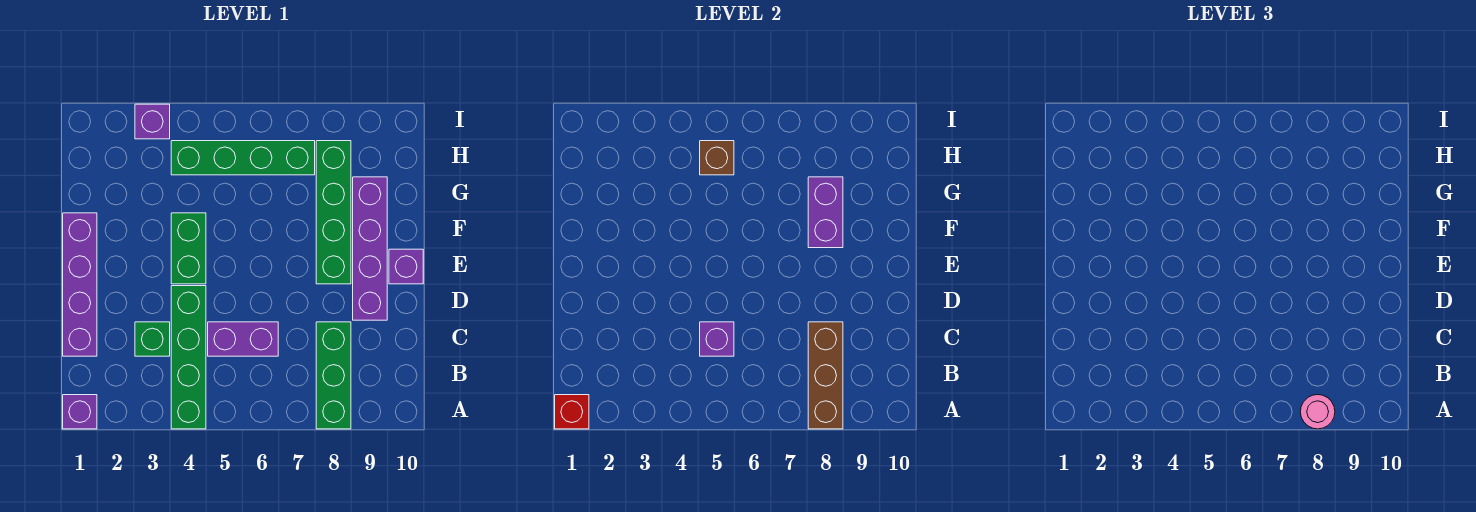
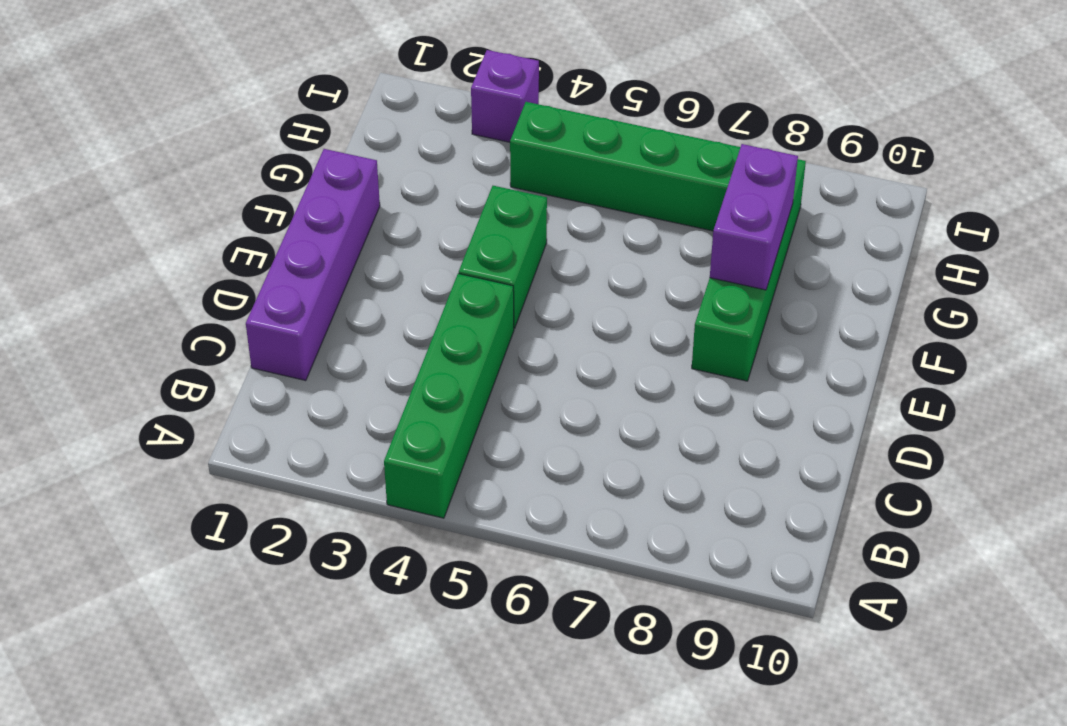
none -> purple 1x1 brick [63,395,97,429]
none -> green 1x3 brick [316,322,351,429]
none -> green 1x1 brick [135,322,170,356]

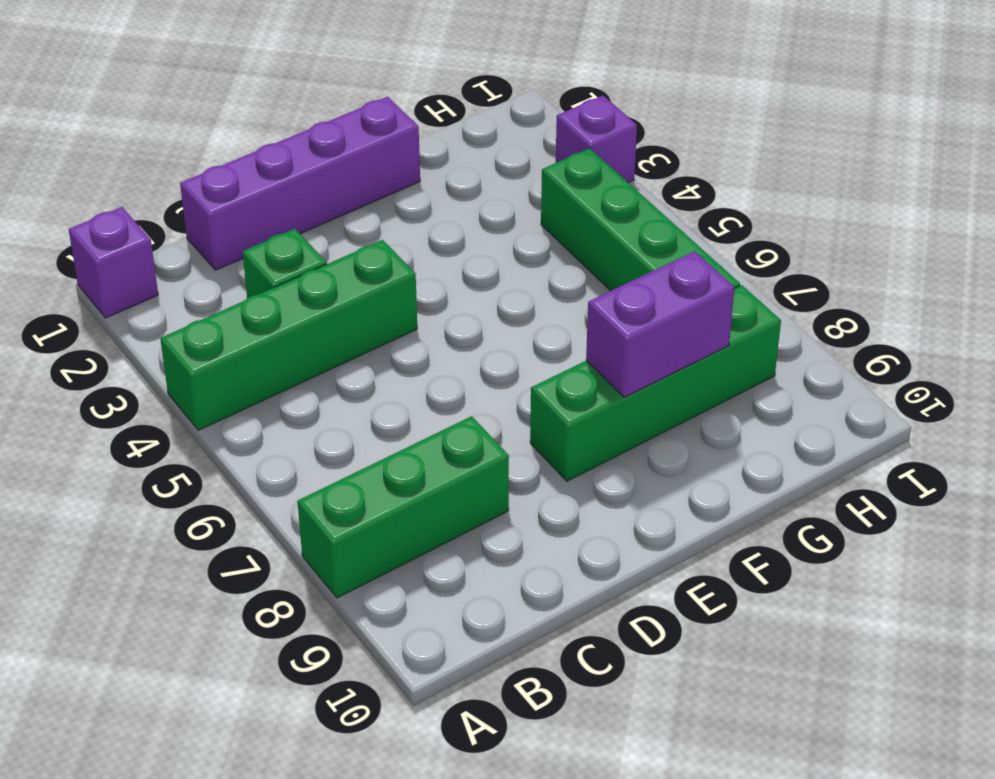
none -> purple 1x2 brick [208,322,278,356]
none -> purple 1x4 brick [353,177,387,320]
none -> green 1x2 brick [171,213,206,284]

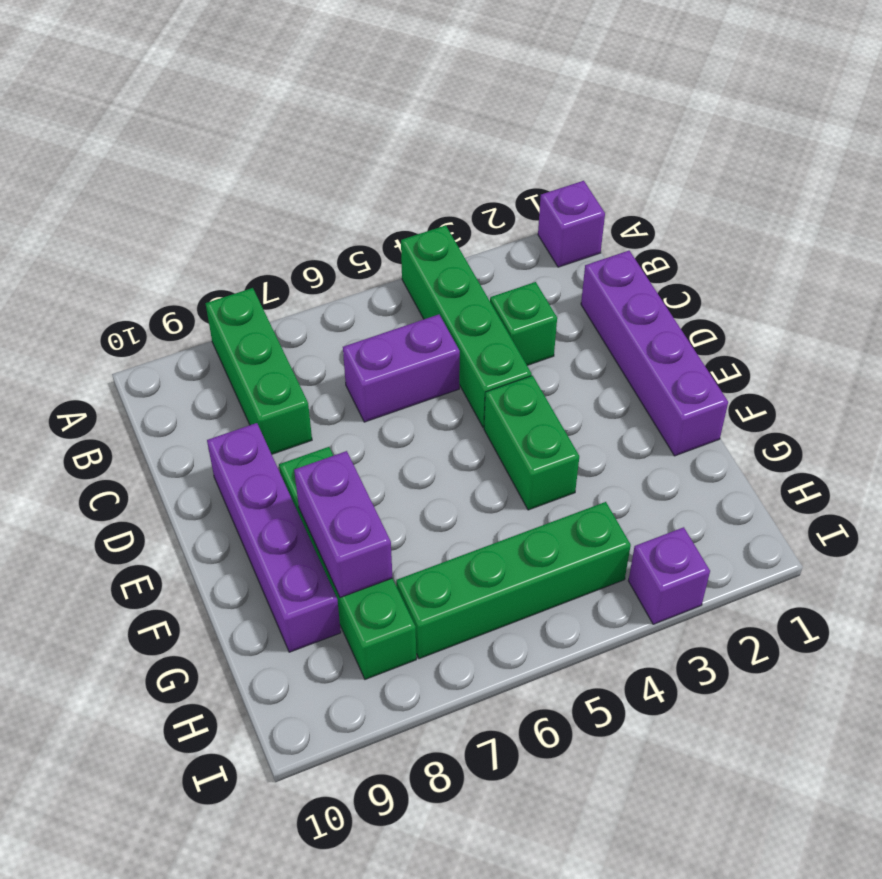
none -> purple 1x1 brick [389,249,423,284]
none -> red 1x1 brick [555,395,589,429]
none -> brown 1x3 brick [808,322,843,429]

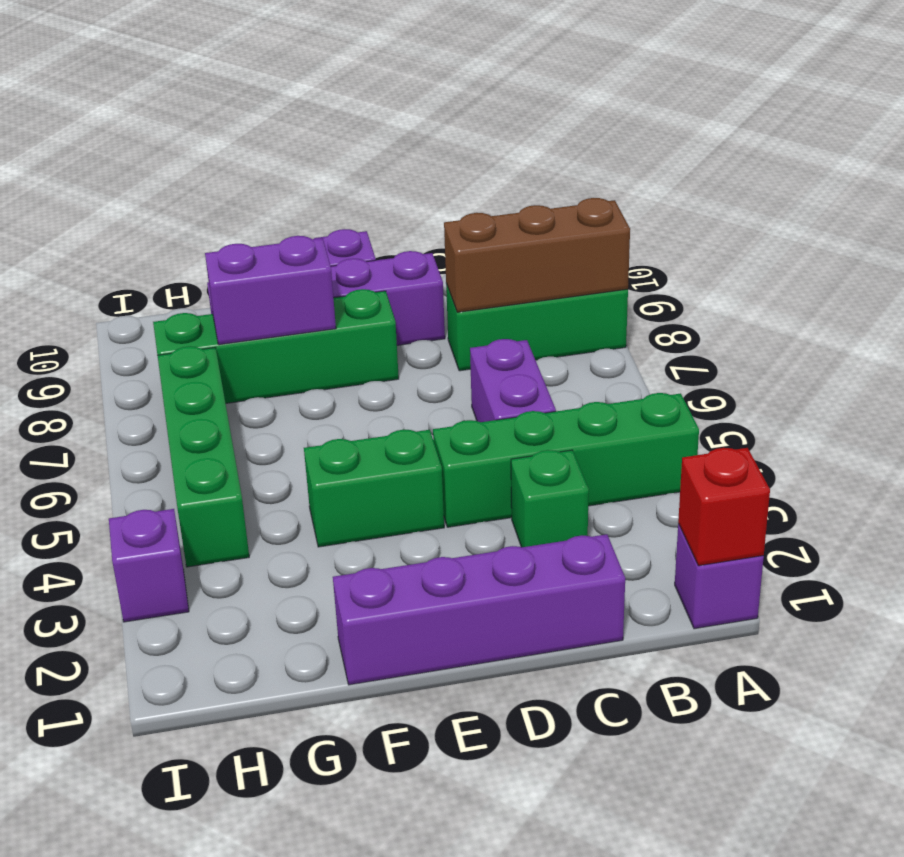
none -> purple 1x1 brick [700,322,734,356]
none -> brown 1x1 brick [700,141,734,175]
none -> pink 1x1 round brick [1300,395,1335,429]

